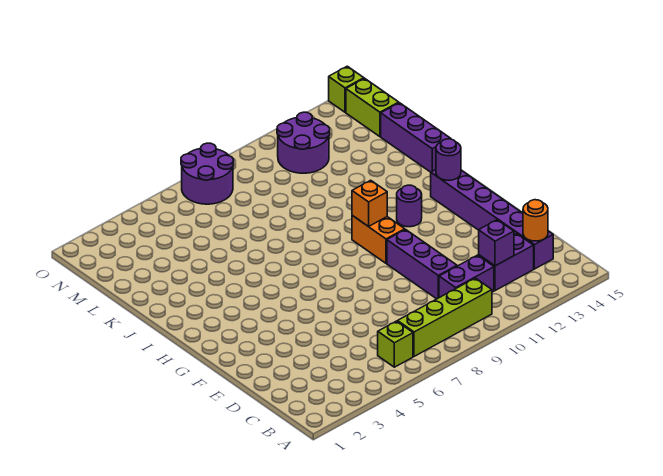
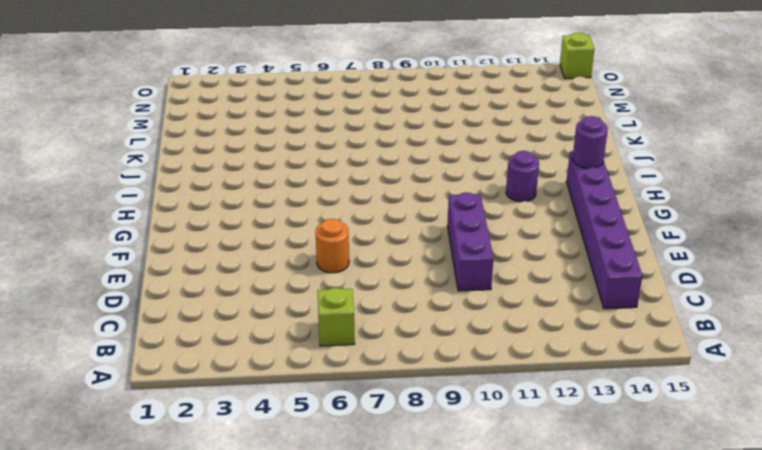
orange 1x1 round brick [315,219,349,273] -> orange 1x1 round brick moved to [523,200,548,241]
none -> lime 1x4 brick [398,278,492,356]
none -> purple 1x2 brick [439,255,494,298]
none -> purple 1x2 brick [479,234,534,291]

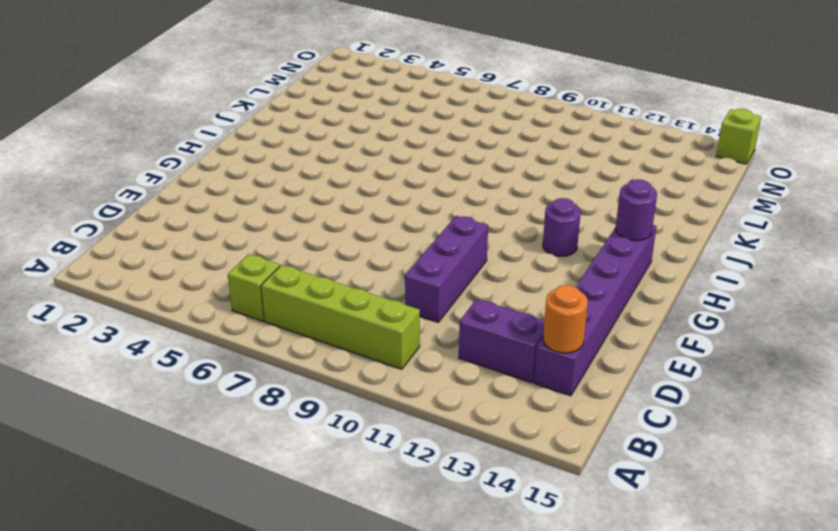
none -> purple 1x2 brick [439,255,494,298]
none -> orange 1x2 brick [352,216,405,263]
none -> purple 1x3 brick [381,103,451,172]

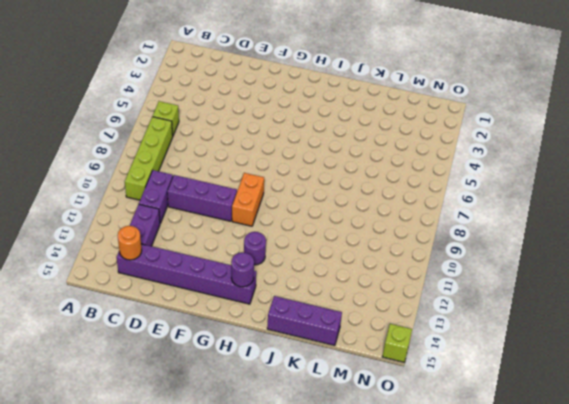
orange 1x2 brick [232,173,264,226] -> orange 1x2 brick turned to [352,216,405,263]
none -> purple 2x2 round brick [277,112,330,173]
none -> lime 1x2 brick [346,78,399,137]
none -> purple 2x2 round brick [181,143,234,204]

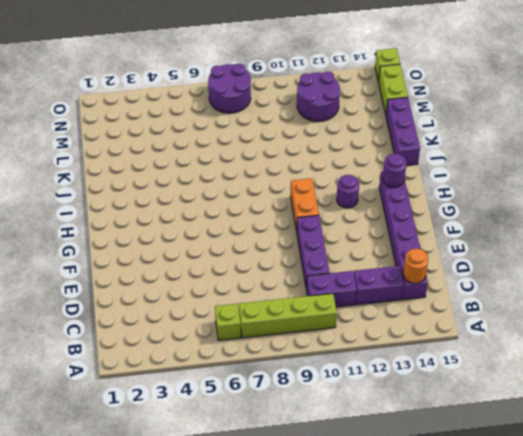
none -> purple 1x1 brick [479,220,514,266]
none -> orange 1x1 brick [352,180,387,227]

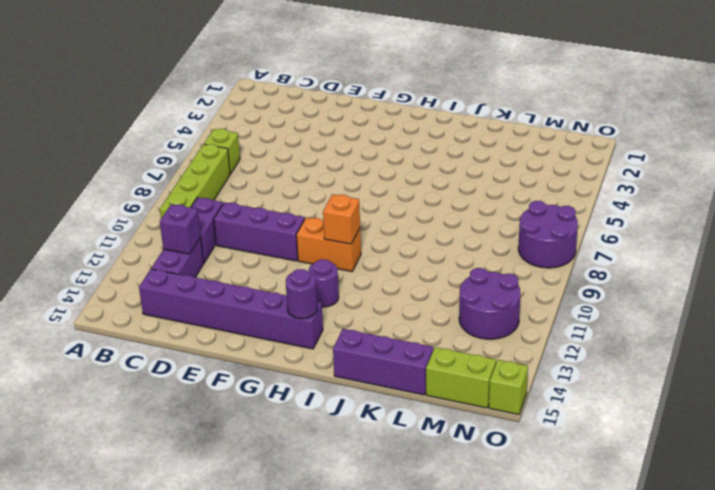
none -> orange 1x1 round brick [523,200,548,241]

